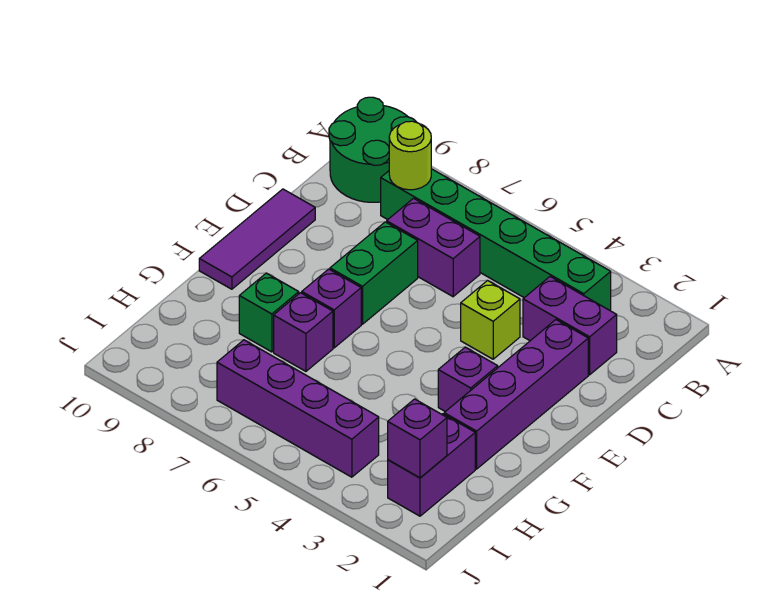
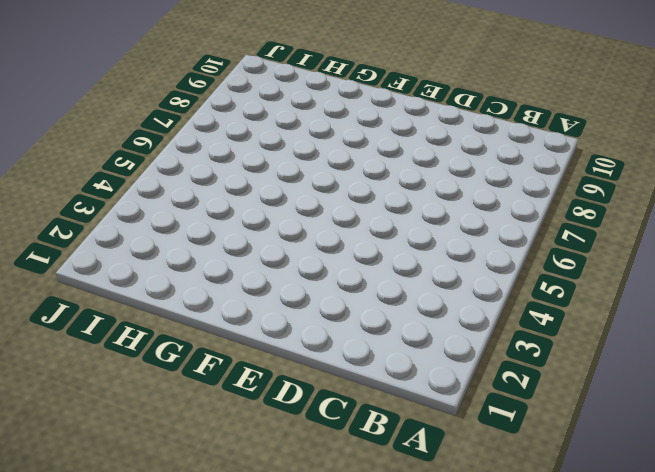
none -> green 2x2 round brick [329,97,417,202]
none -> green 1x6 brick [381,169,611,310]
none -> purple 1x2 brick [523,277,617,375]

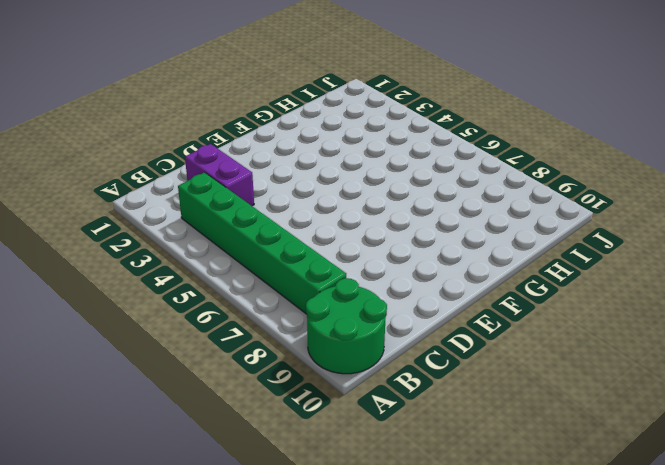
none -> purple 1x2 brick [387,198,480,297]
none -> purple 1x4 brick [444,320,588,469]
none -> lime 1x1 brick [461,281,520,359]

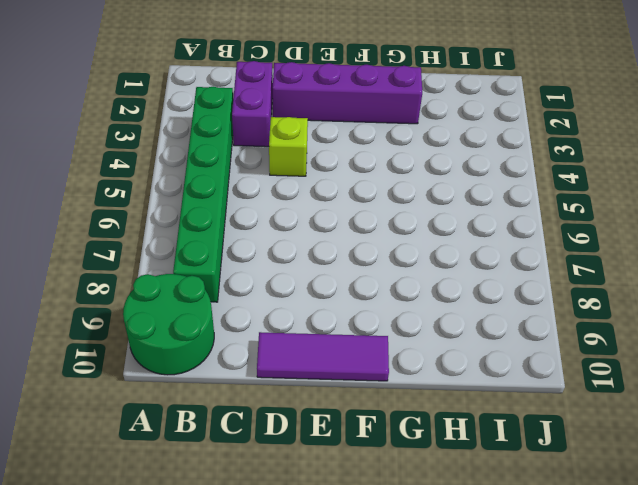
none -> purple 1x2 brick [387,198,480,297]
none -> green 1x2 brick [330,222,418,324]
none -> purple 1x1 brick [438,347,498,412]

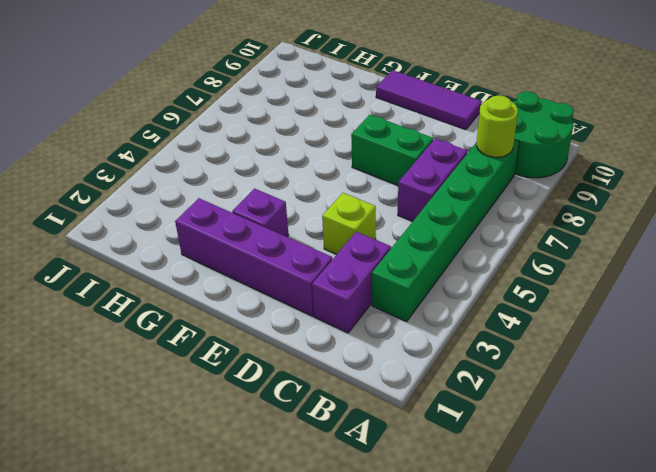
none -> purple 1x1 brick [302,269,361,348]
none -> purple 1x1 brick [274,293,333,371]
none -> green 1x1 brick [239,273,299,352]

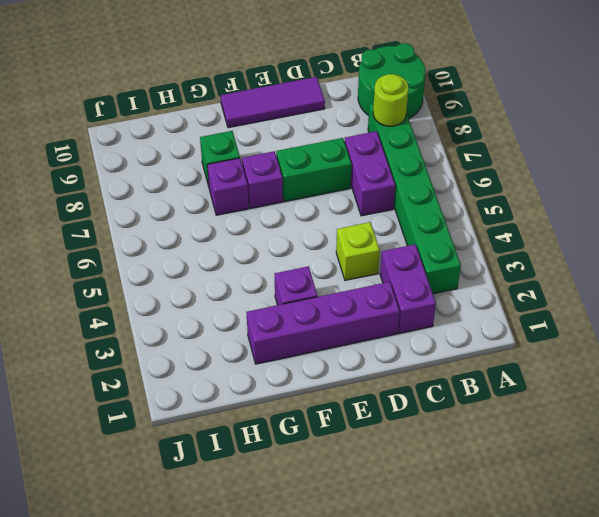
none -> purple 1x2 brick [388,414,475,516]
none -> purple 1x4 brick [217,340,379,477]
none -> purple 1x1 brick [388,399,447,478]

